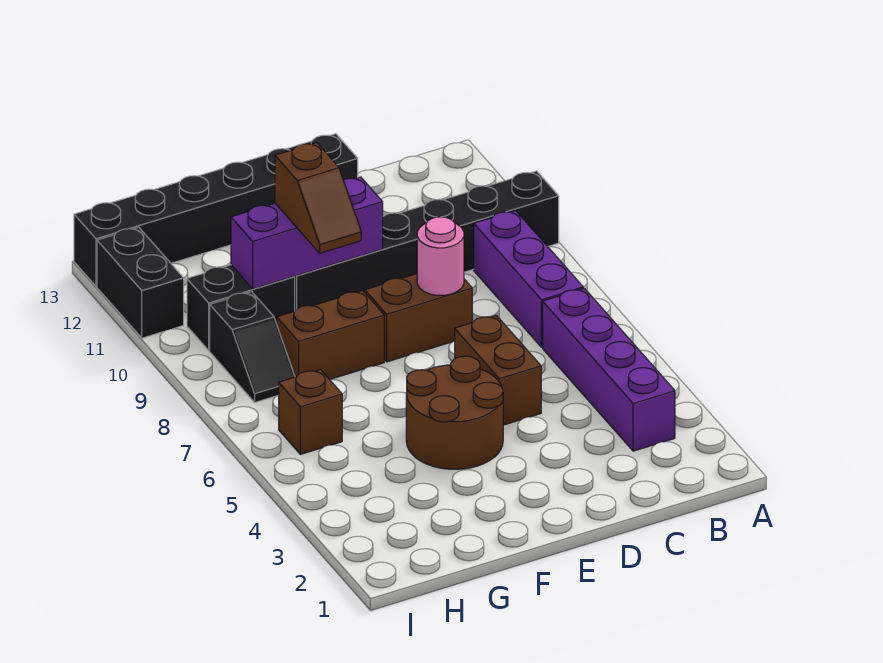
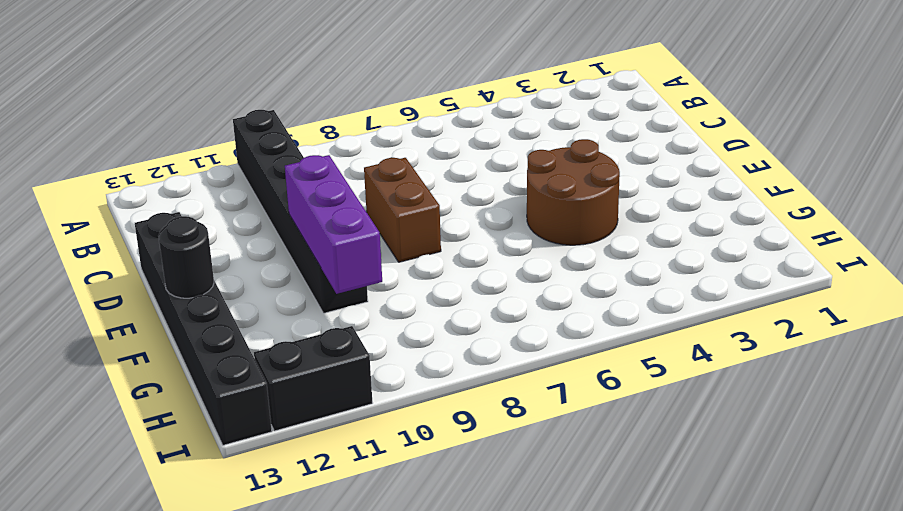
black 1x1 round brick [158,216,214,298] -> none
none -> purple 1x4 brick [543,288,675,451]
none -> purple 1x3 brick [474,211,583,347]
none -> brown 1x2 brick [455,315,541,425]

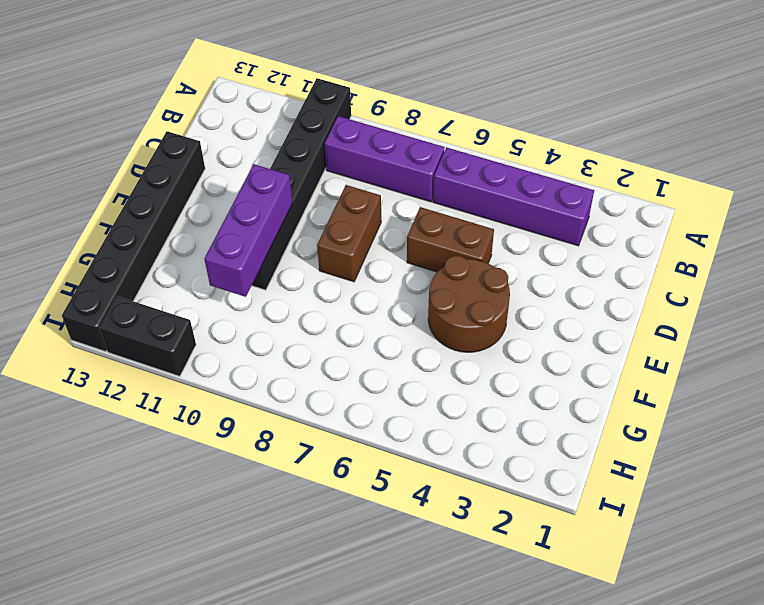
none -> brown 1x2 brick [277,291,384,380]
none -> black 1x2 brick [187,265,295,351]
none -> brown 1x1 brick [279,369,342,454]

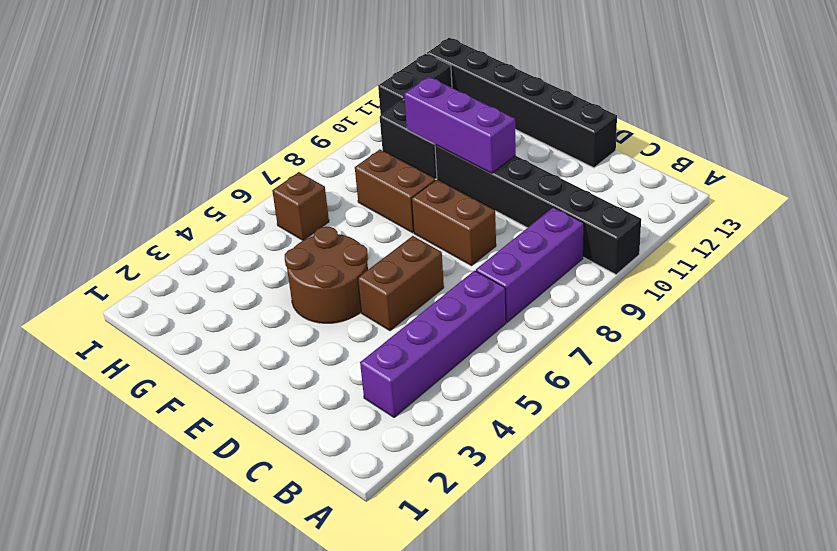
none -> black 1x2 slope [210,292,295,402]
none -> pink 1x1 round brick [417,217,464,295]
none -> brown 1x2 slope [275,143,361,253]

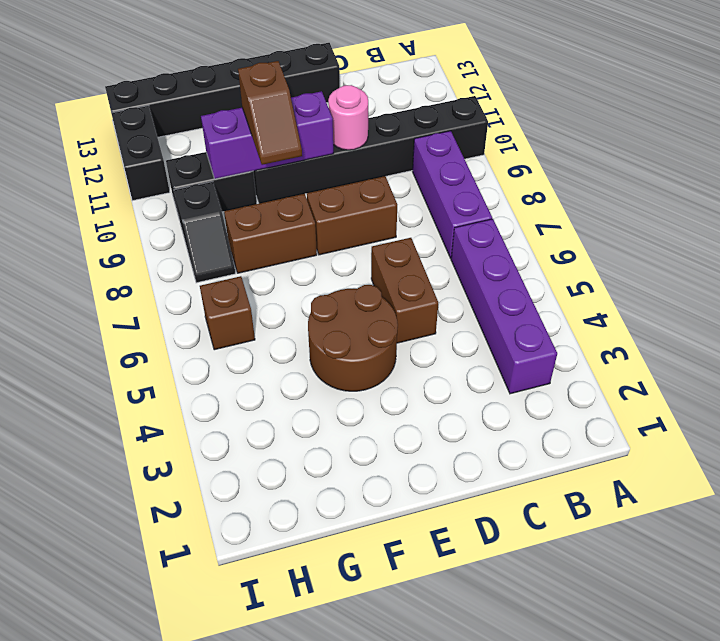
pink 1x1 round brick [328,85,368,150] -> pink 1x1 round brick moved to [417,217,464,295]

